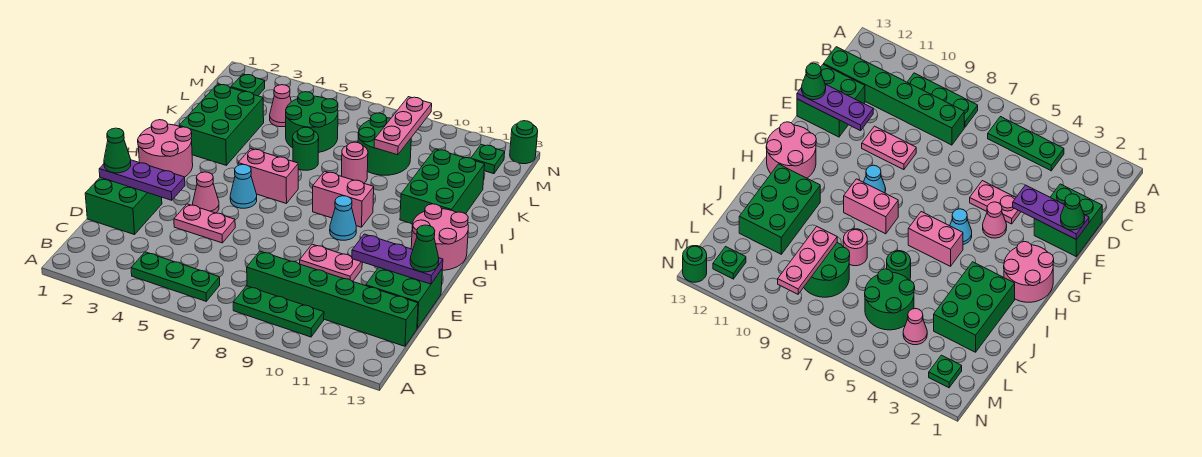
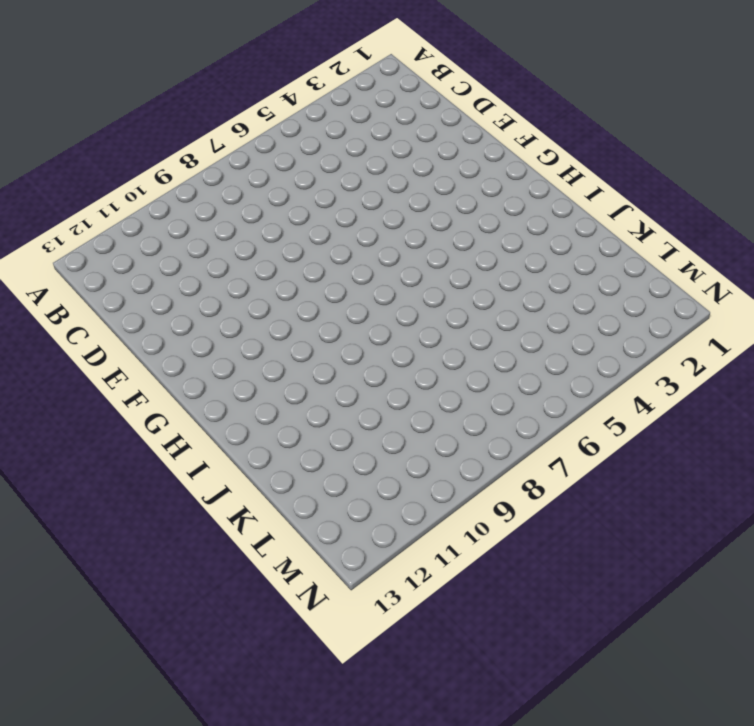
none -> green 1x3 plate [131,252,220,301]
none -> green 1x3 plate [233,286,324,337]
none -> green 1x6 brick [247,251,418,346]

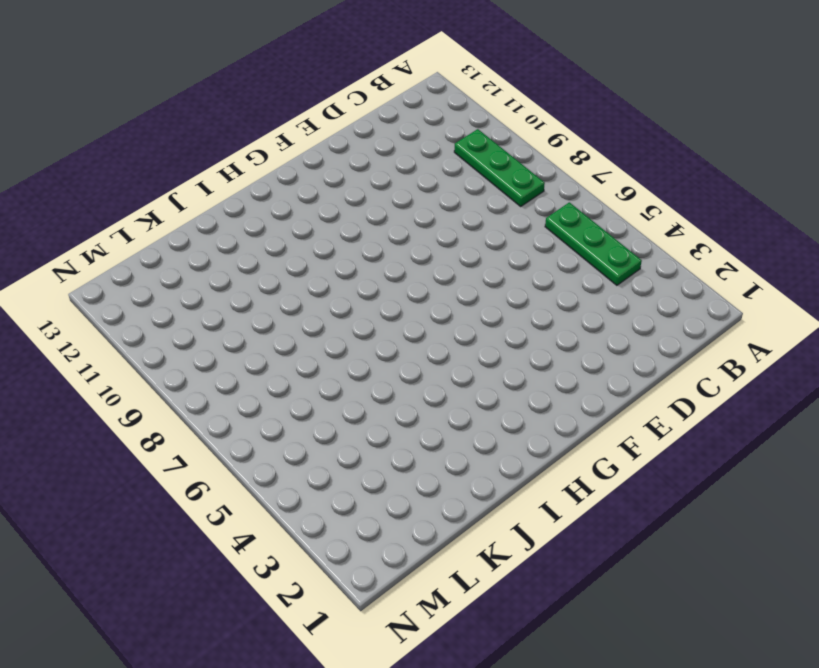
none -> green 1x6 brick [247,251,418,346]
none -> green 2x2 brick [85,177,162,235]
none -> green 2x2 brick [366,268,442,328]

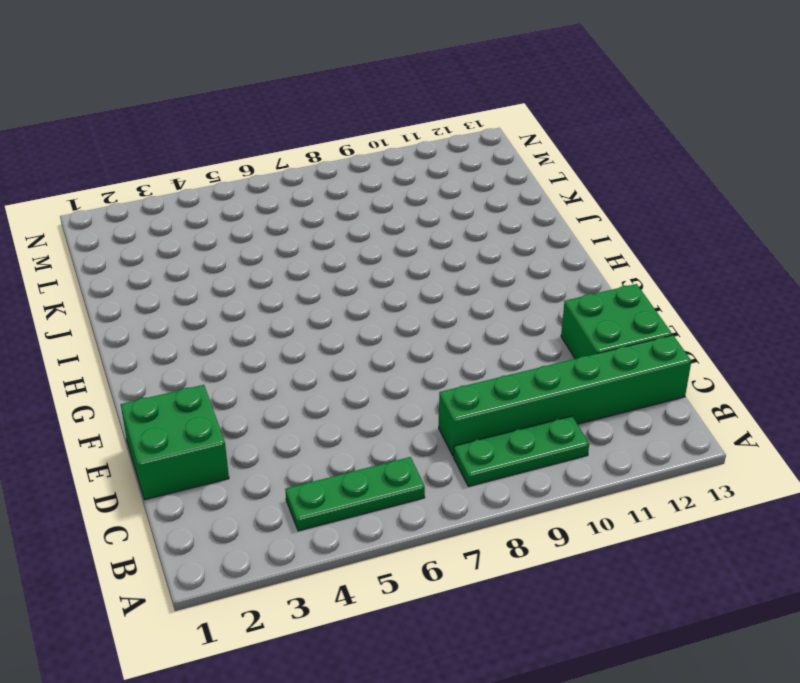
none -> pink 1x2 plate [174,204,235,243]
none -> pink 1x2 plate [300,244,362,281]
none -> pink 1x1 cone [193,172,219,213]

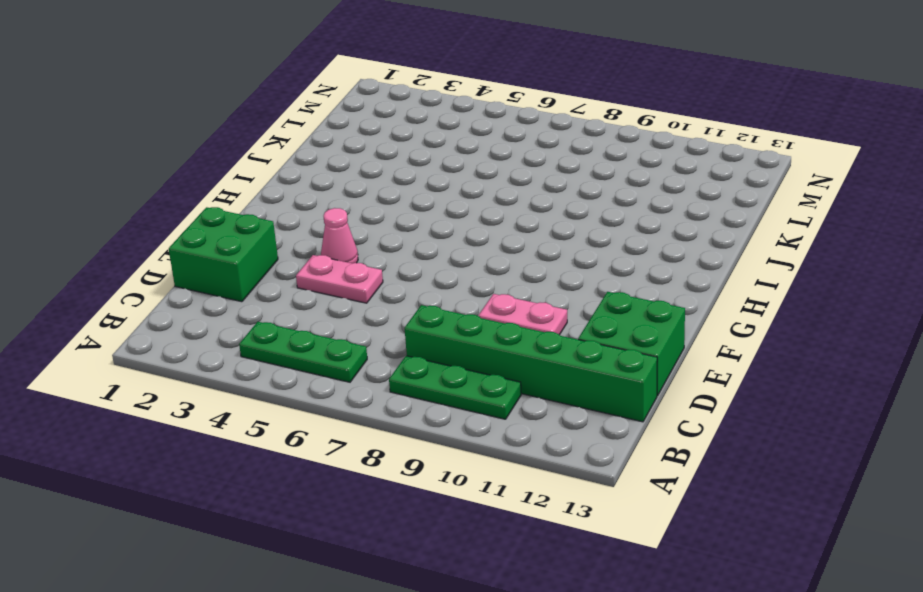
none -> pink 2x2 round brick [138,120,193,177]
none -> cyan 1x1 cone [230,164,257,208]
none -> cyan 1x1 cone [330,196,356,240]

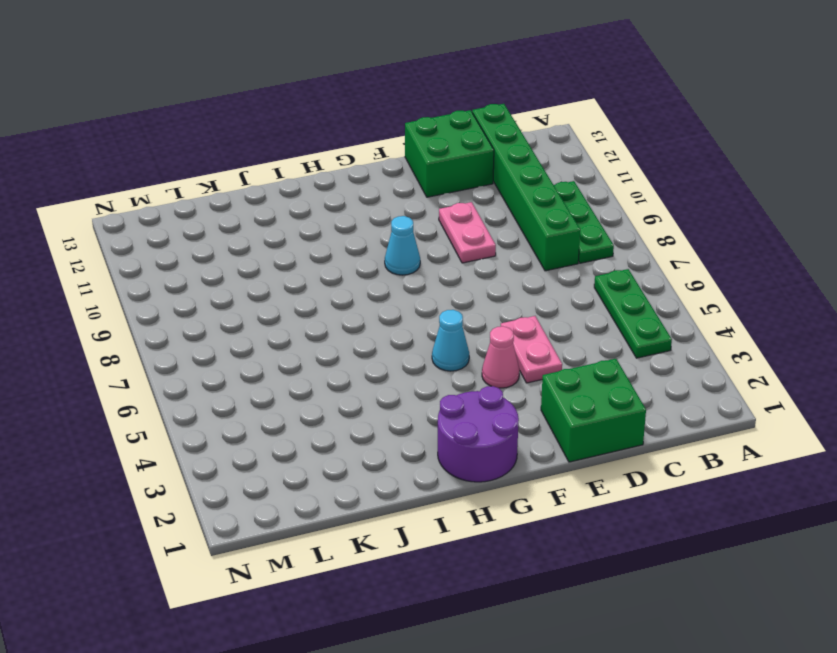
purple 2x2 round brick [438,386,519,482] -> pink 2x2 round brick [138,120,193,177]
none -> pink 2x2 round brick [411,204,468,270]
none -> pink 1x2 brick [238,148,298,204]
none -> pink 1x2 brick [313,171,374,227]

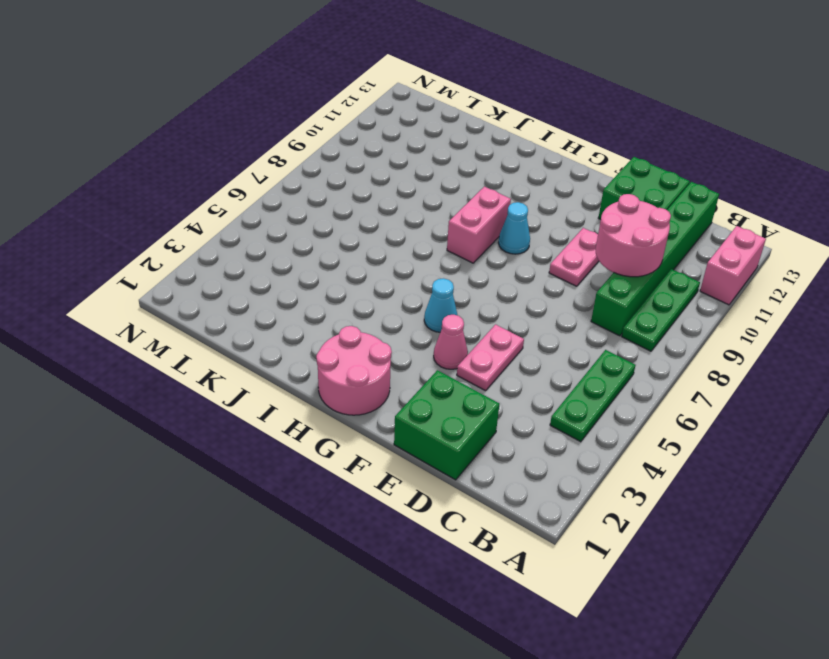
pink 1x2 brick [700,226,766,305] -> pink 1x2 brick moved to [238,148,298,204]
pink 2x2 round brick [595,194,671,277] -> pink 2x2 round brick moved to [411,204,468,270]
none -> green 2x3 brick [179,84,264,165]
none -> green 2x3 brick [400,149,485,224]
none -> green 1x1 round brick [293,127,319,170]

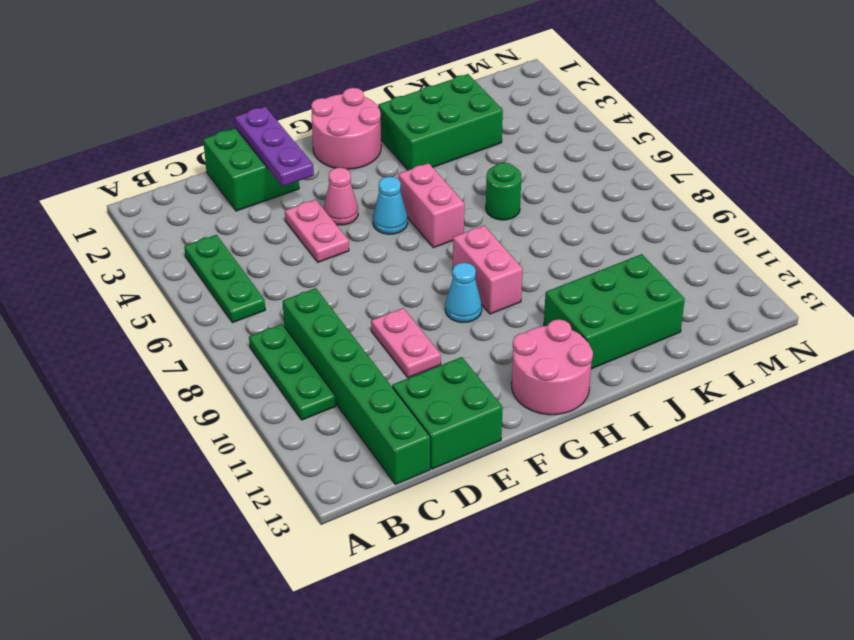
none -> pink 1x1 round brick [342,142,368,183]
none -> green 2x2 round brick [286,92,338,152]
none -> green 2x2 round brick [358,113,411,175]

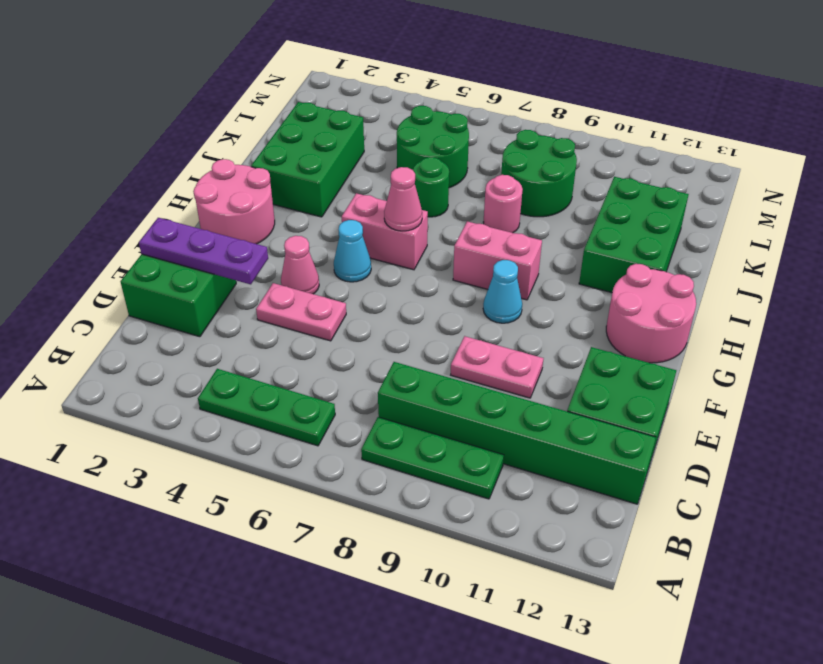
pink 1x1 cone [384,167,422,231] -> pink 1x1 cone moved to [270,85,291,127]
none -> green 1x1 plate [231,74,265,96]
none -> green 1x1 plate [471,144,505,174]
none -> green 1x1 round brick [510,121,538,164]

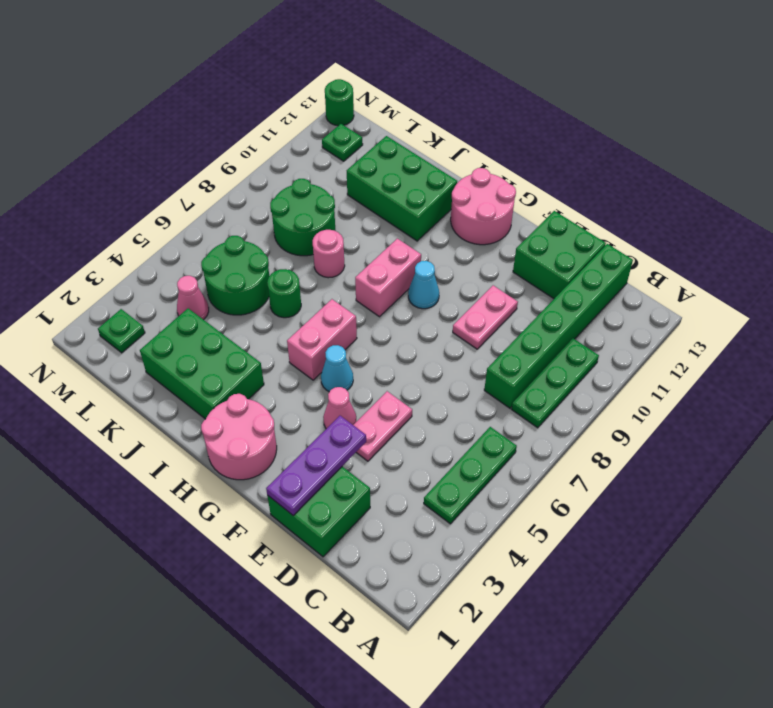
none -> purple 1x3 plate [352,234,443,284]
none -> pink 1x3 plate [374,97,432,155]
none -> green 1x1 cone [104,128,131,173]

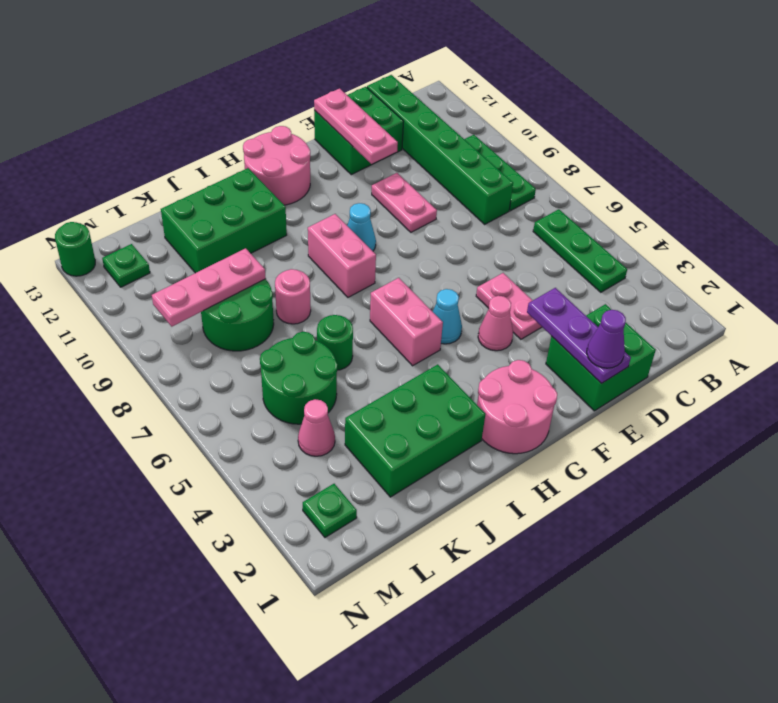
purple 1x1 cone [587,310,626,368] -> green 1x1 cone [104,128,131,173]
pink 1x3 plate [314,88,398,164] -> purple 1x3 plate [352,234,443,284]
none -> green 1x1 cone [410,225,439,272]

